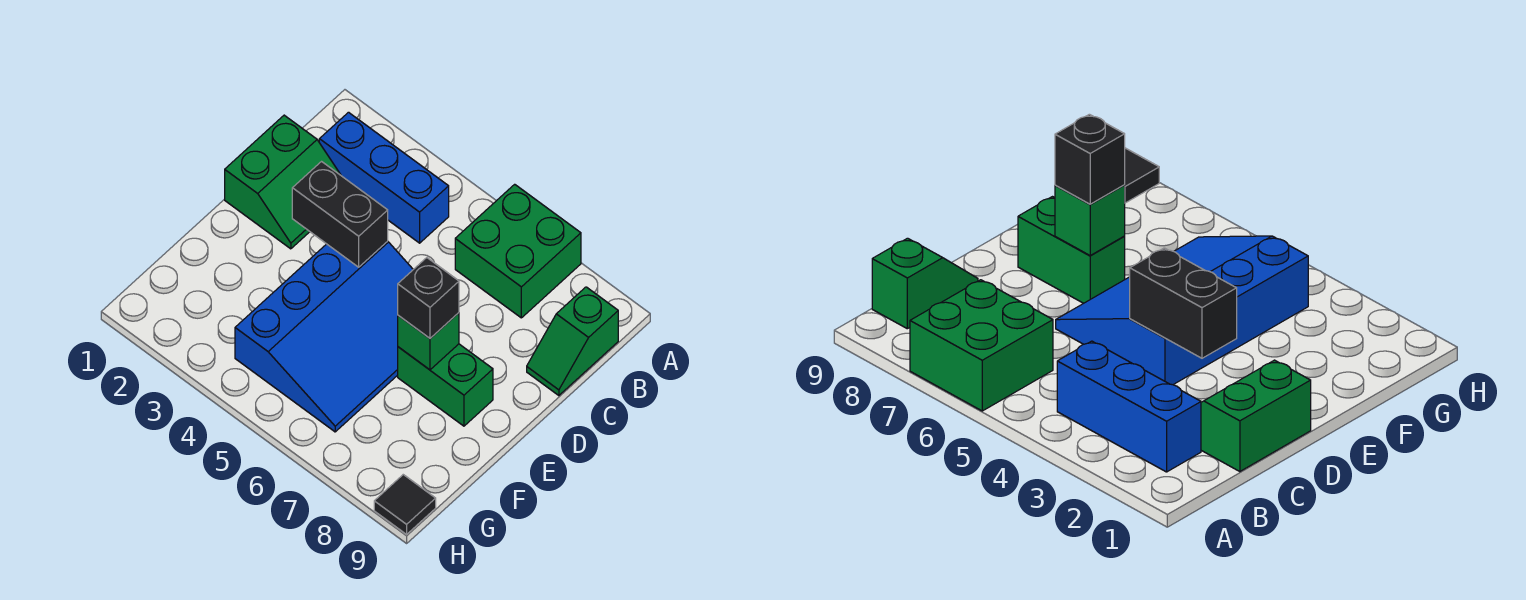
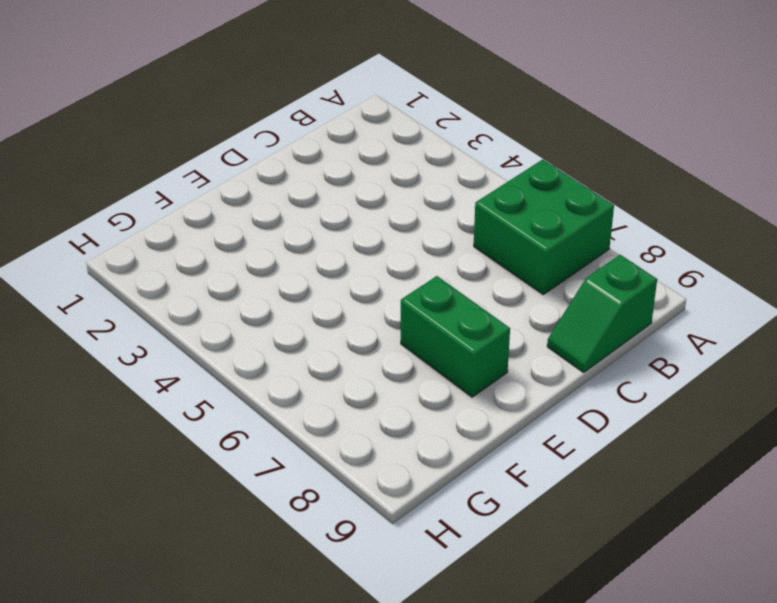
none -> blue 1x3 brick [319,112,449,243]
none -> green 2x2 slope [225,115,341,249]

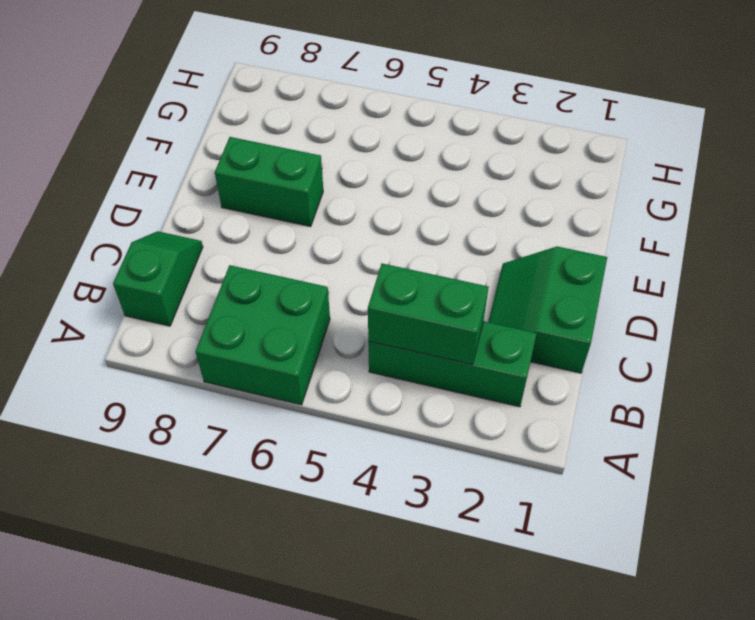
green 1x3 brick [368,321,537,407] -> blue 1x3 brick [319,112,449,243]
green 1x2 brick [368,264,489,365] -> none
none -> blue 3x4 slope [235,241,413,432]
none -> black 1x1 tile [374,475,436,534]

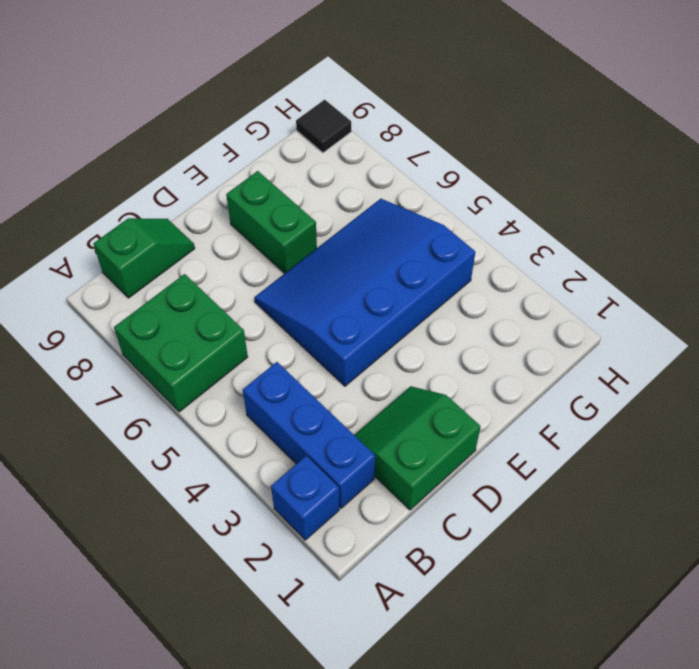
blue 1x1 brick [271,456,339,540] -> none
none -> black 1x2 brick [292,162,388,267]
none -> green 1x1 brick [398,313,459,370]

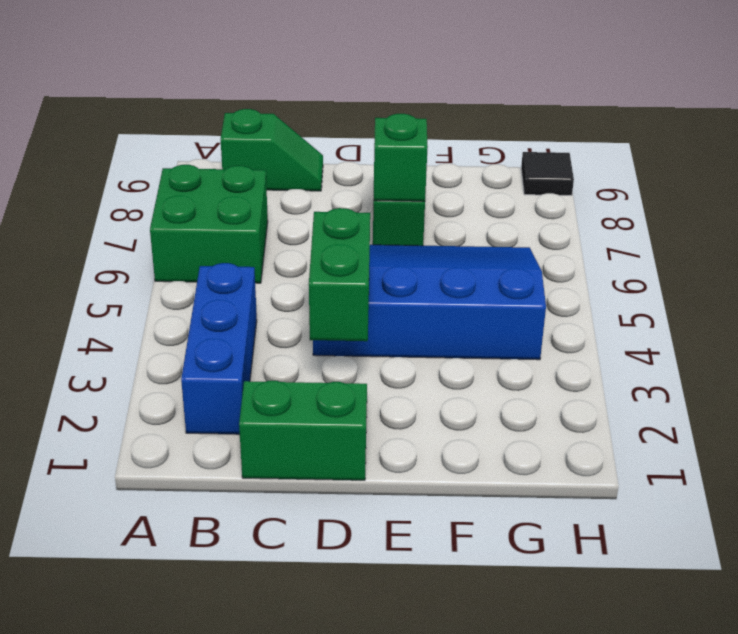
green 1x2 brick [309,208,370,341] -> black 1x2 brick [292,162,388,267]
none -> black 1x1 brick [398,258,459,338]

